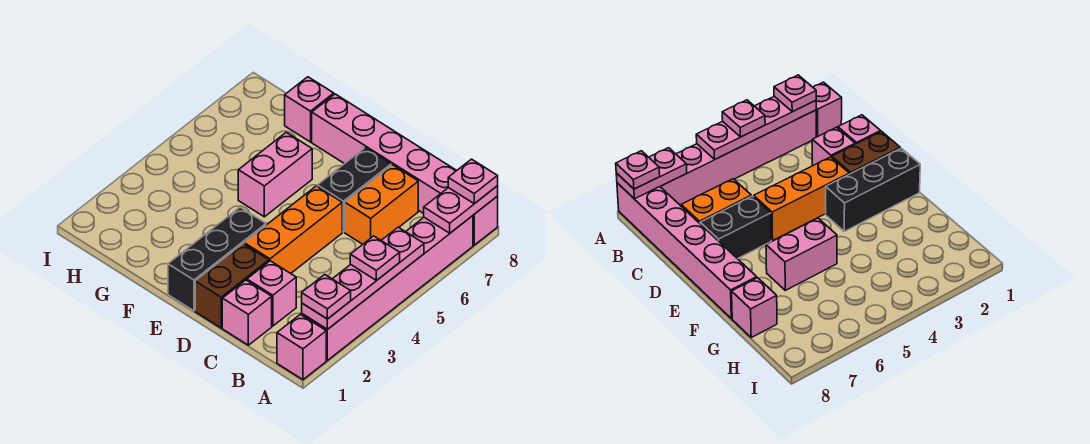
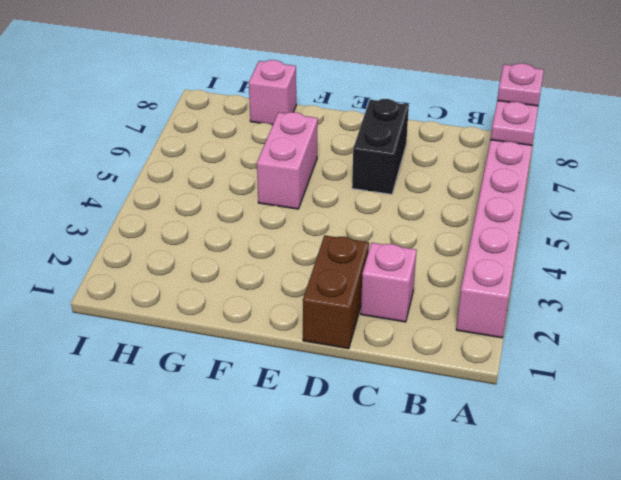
none -> pink 1x1 brick [277,314,326,380]
none -> pink 1x6 brick [312,94,498,245]
none -> pink 1x1 brick [222,280,272,345]

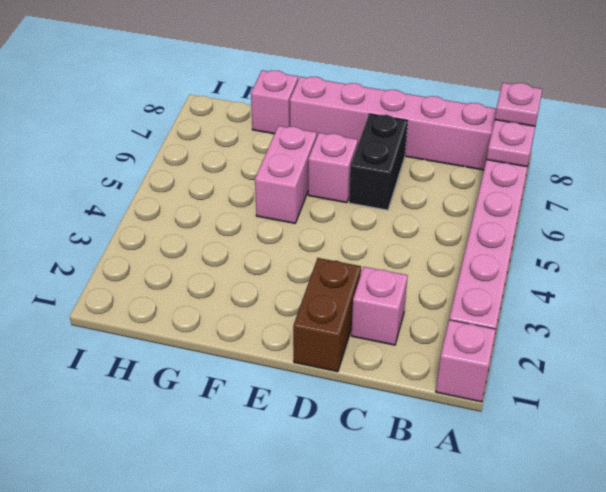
pink 1x1 brick [308,133,358,203] -> pink 1x1 brick moved to [222,280,272,345]
none -> orange 1x2 brick [345,165,418,244]
none -> orange 1x3 brick [244,186,342,273]
none -> black 1x3 brick [168,207,266,311]

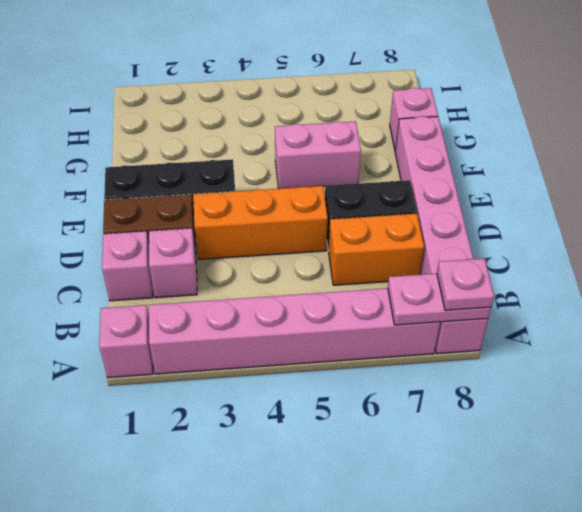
none -> pink 1x4 plate [302,227,424,329]
none -> pink 1x1 plate [302,275,351,319]
none -> pink 1x1 plate [350,236,400,281]

